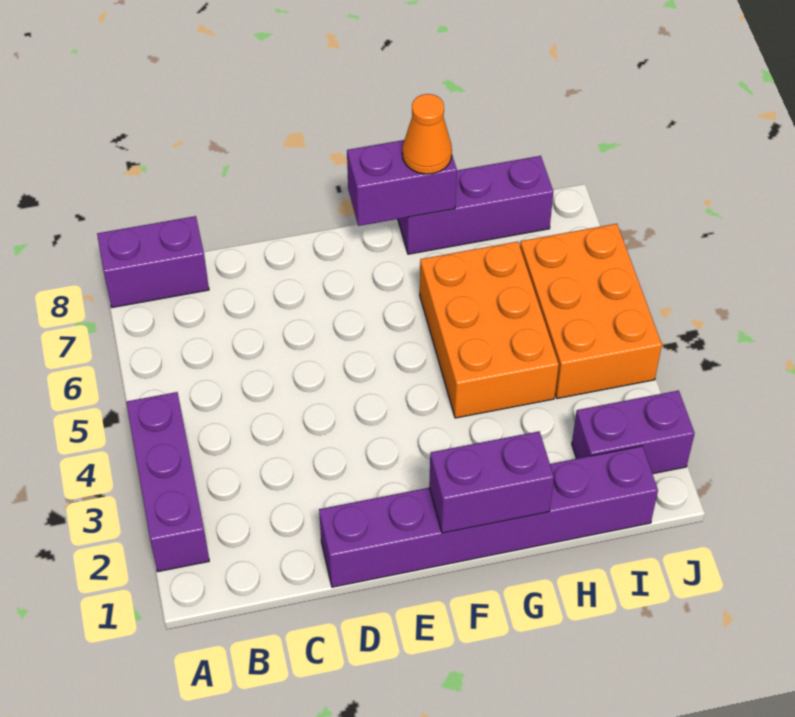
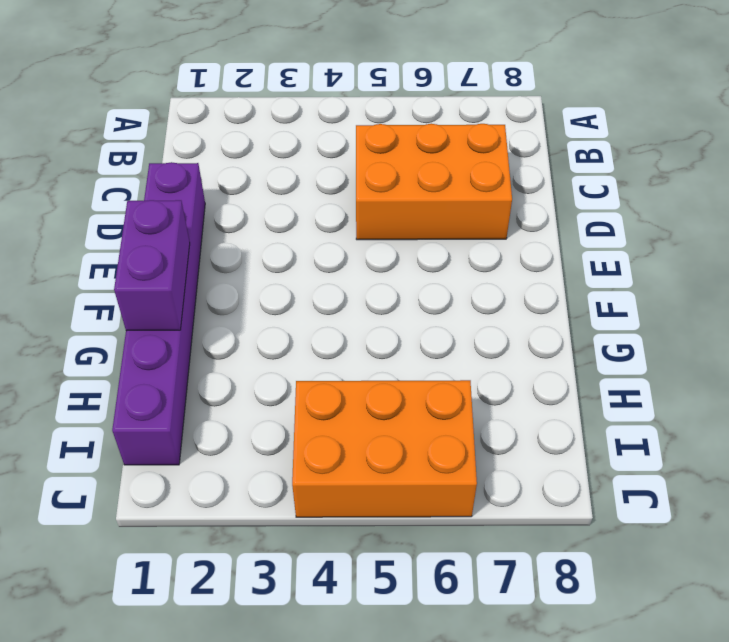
orange 2x3 brick [356,124,512,240] -> orange 2x3 brick moved to [420,242,559,418]
none -> purple 1x3 brick [126,392,209,572]
none -> purple 1x2 brick [97,216,209,308]

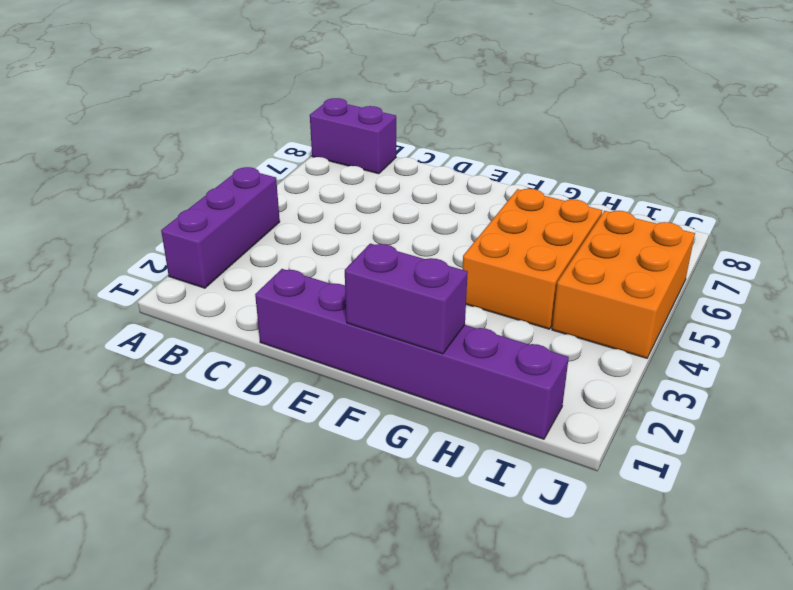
none -> purple 1x3 brick [398,156,553,254]
none -> purple 1x2 brick [572,390,695,474]

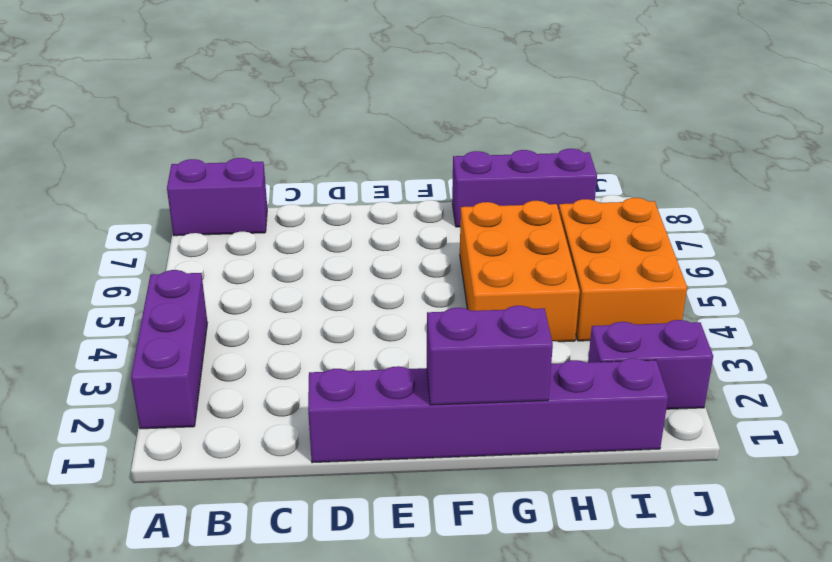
none -> purple 1x2 brick [347,140,457,226]
none -> orange 1x1 cone [402,94,452,174]

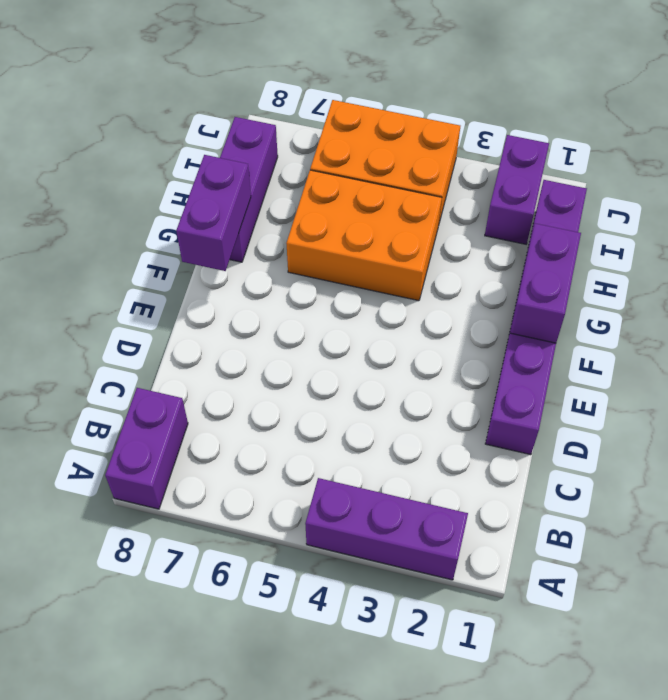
none -> orange 1x1 cone [402,94,452,174]

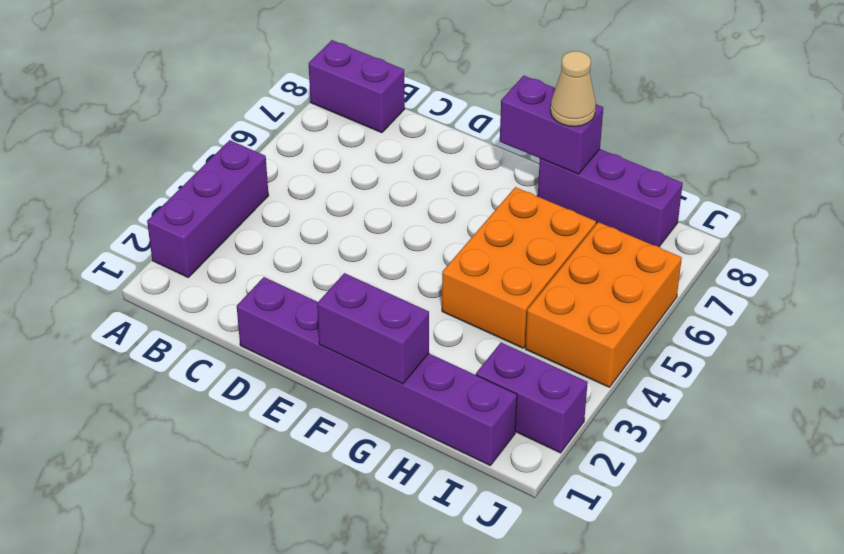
tan 1x1 cone [550,51,596,126] -> orange 1x1 cone [402,94,452,174]

